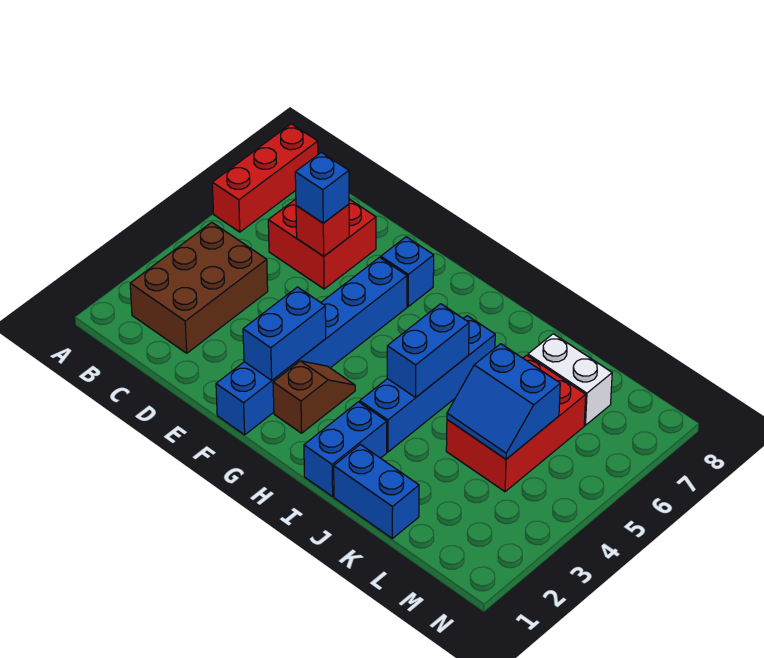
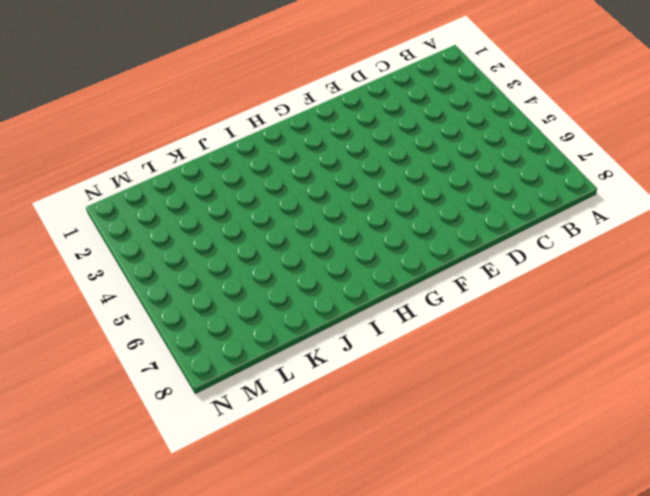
none -> red 1x3 brick [212,124,318,232]
none -> brown 2x3 brick [130,222,268,353]
none -> red 2x2 brick [268,199,376,289]

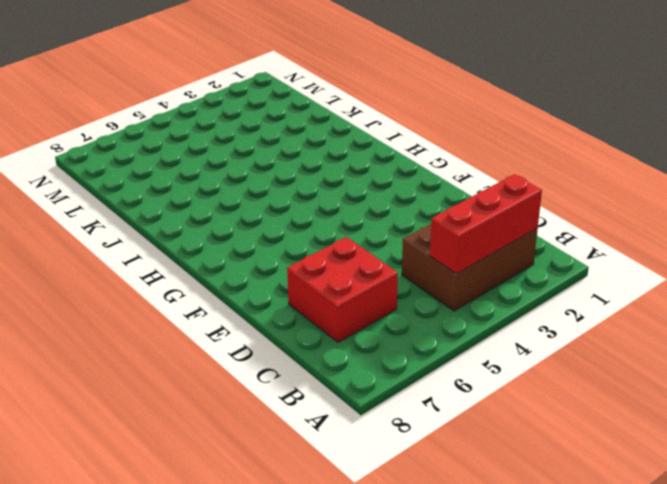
red 1x3 brick [430,174,542,274] -> red 1x3 brick moved to [212,124,318,232]
none -> blue 1x6 brick [216,257,407,435]
none -> blue 1x1 brick [381,237,434,307]
none -> brown 1x2 slope [273,361,355,433]

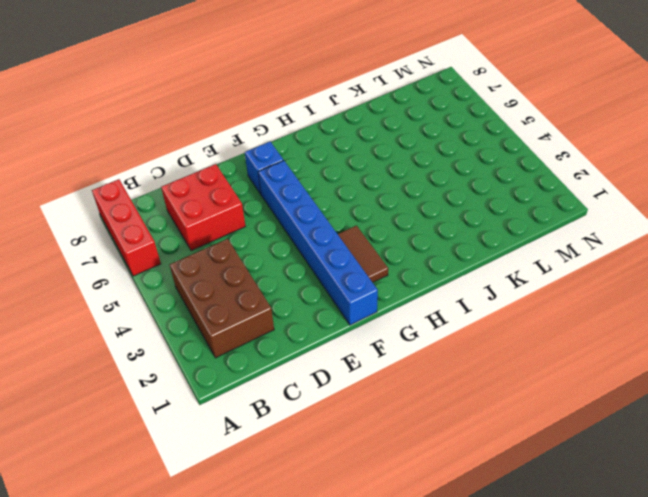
brown 1x2 tile [338,226,388,283] -> brown 1x2 slope [273,361,355,433]
none -> blue 1x2 brick [304,402,387,496]
none -> blue 1x4 brick [360,316,495,452]
none -> blue 1x2 brick [334,444,419,538]

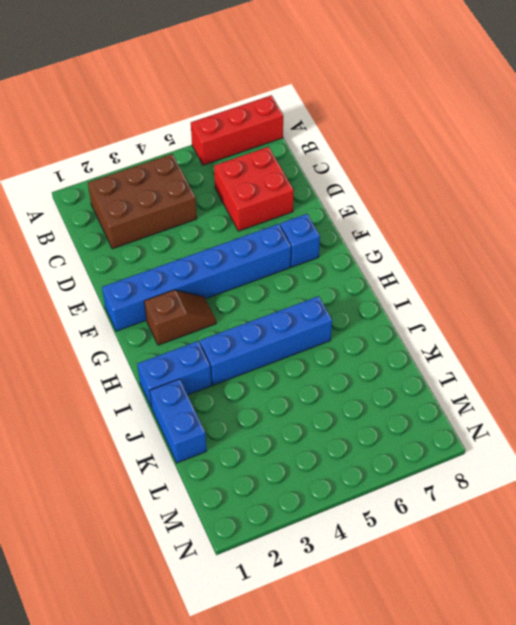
none -> red 2x3 brick [446,355,586,492]
none -> white 1x2 brick [528,334,612,425]
none -> red 1x1 brick [296,204,349,256]

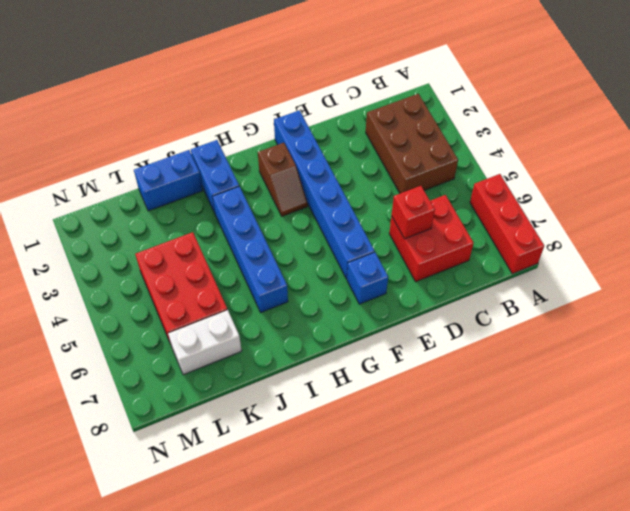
none -> blue 1x2 brick [243,287,326,380]
none -> blue 1x2 brick [387,304,469,398]
none -> blue 2x2 slope [447,344,560,459]

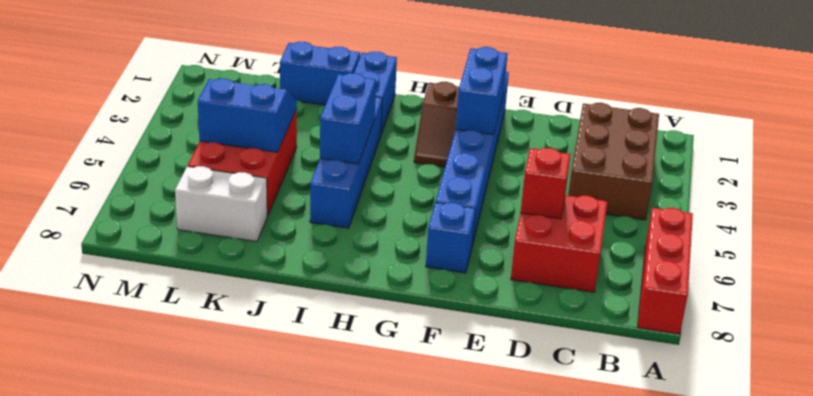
none -> blue 1x1 brick [295,152,349,223]

